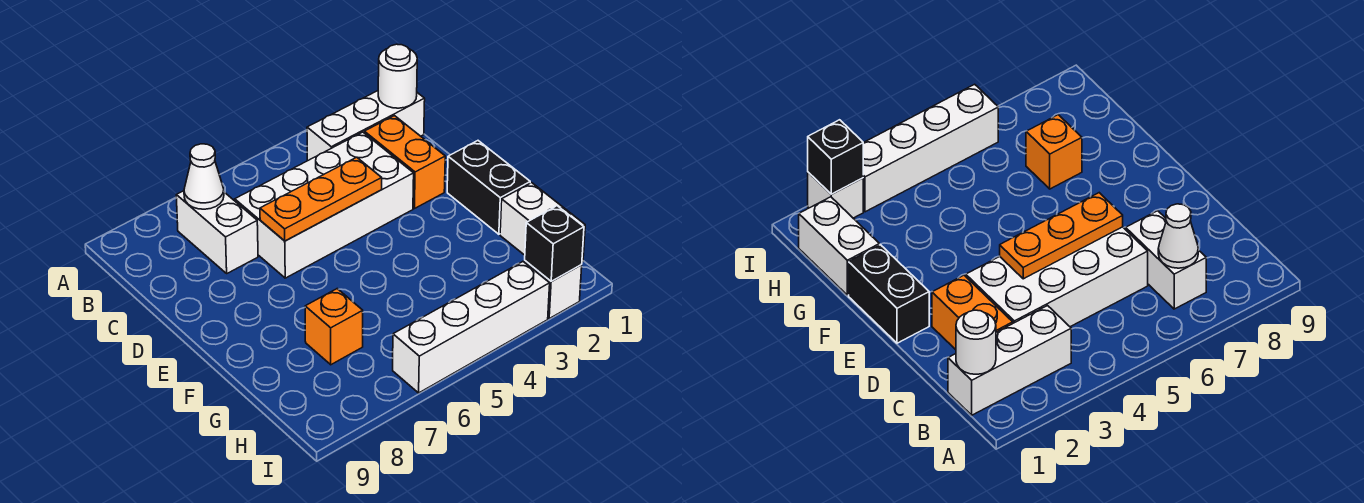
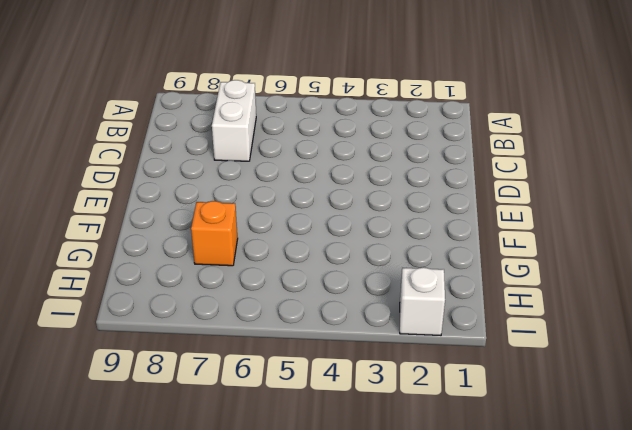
none -> white 1x3 brick [307,91,425,161]
none -> orange 1x2 brick [364,116,445,209]
none -> white 2x4 brick [235,132,414,278]

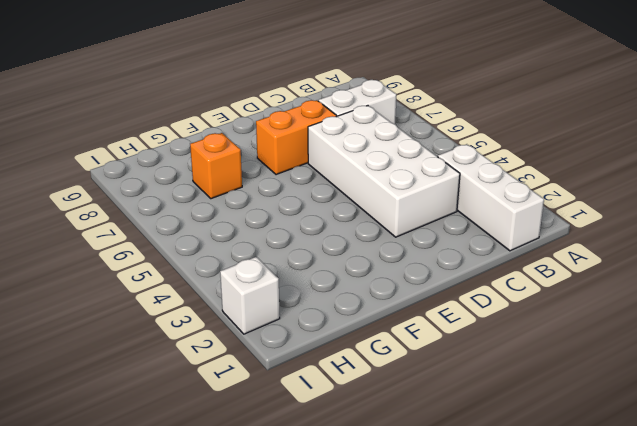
orange 1x2 brick [256,100,337,175] -> orange 1x2 brick moved to [364,116,445,209]
none -> black 1x2 brick [447,141,530,234]
none -> white 1x2 brick [500,183,585,262]
none -> white 1x4 brick [393,262,550,393]

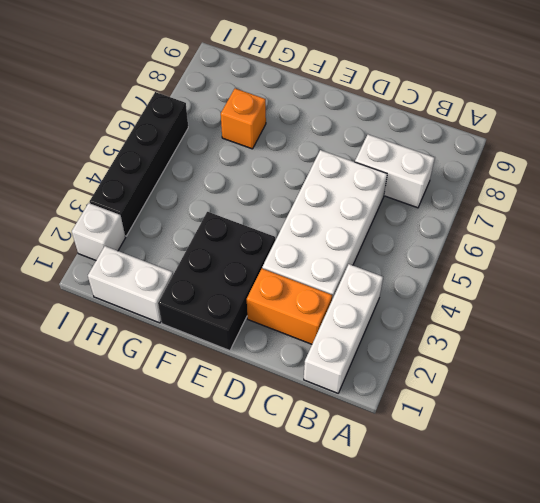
black 2x3 brick [158,212,275,351] -> black 1x2 brick [447,141,530,234]
black 1x4 brick [90,92,188,236] -> white 1x4 brick [393,262,550,393]
none -> white 1x1 round brick [378,44,417,108]
none -> white 1x1 cone [184,144,224,209]
none -> orange 1x3 plate [260,157,382,241]

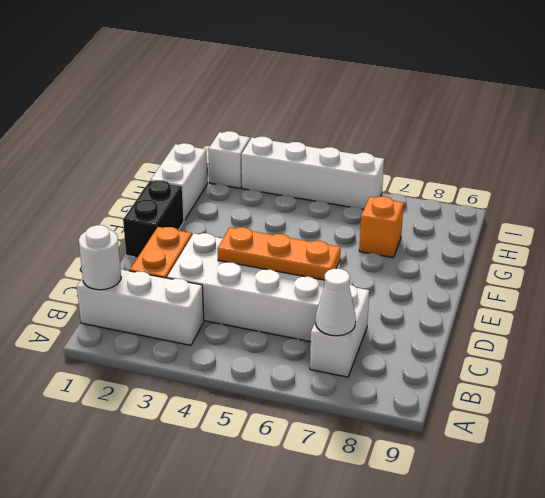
none -> black 1x1 brick [525,206,584,281]

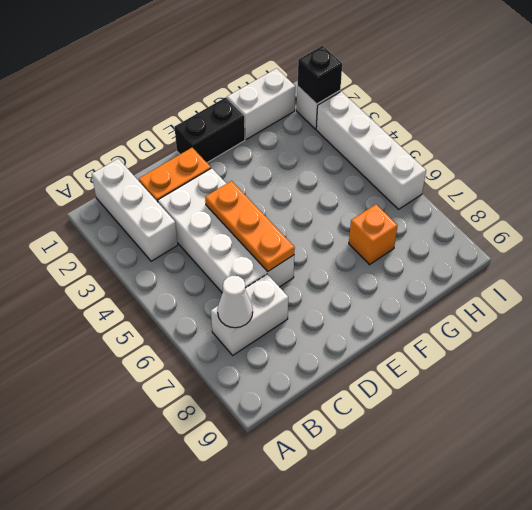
none -> white 1x1 round brick [378,44,417,108]

